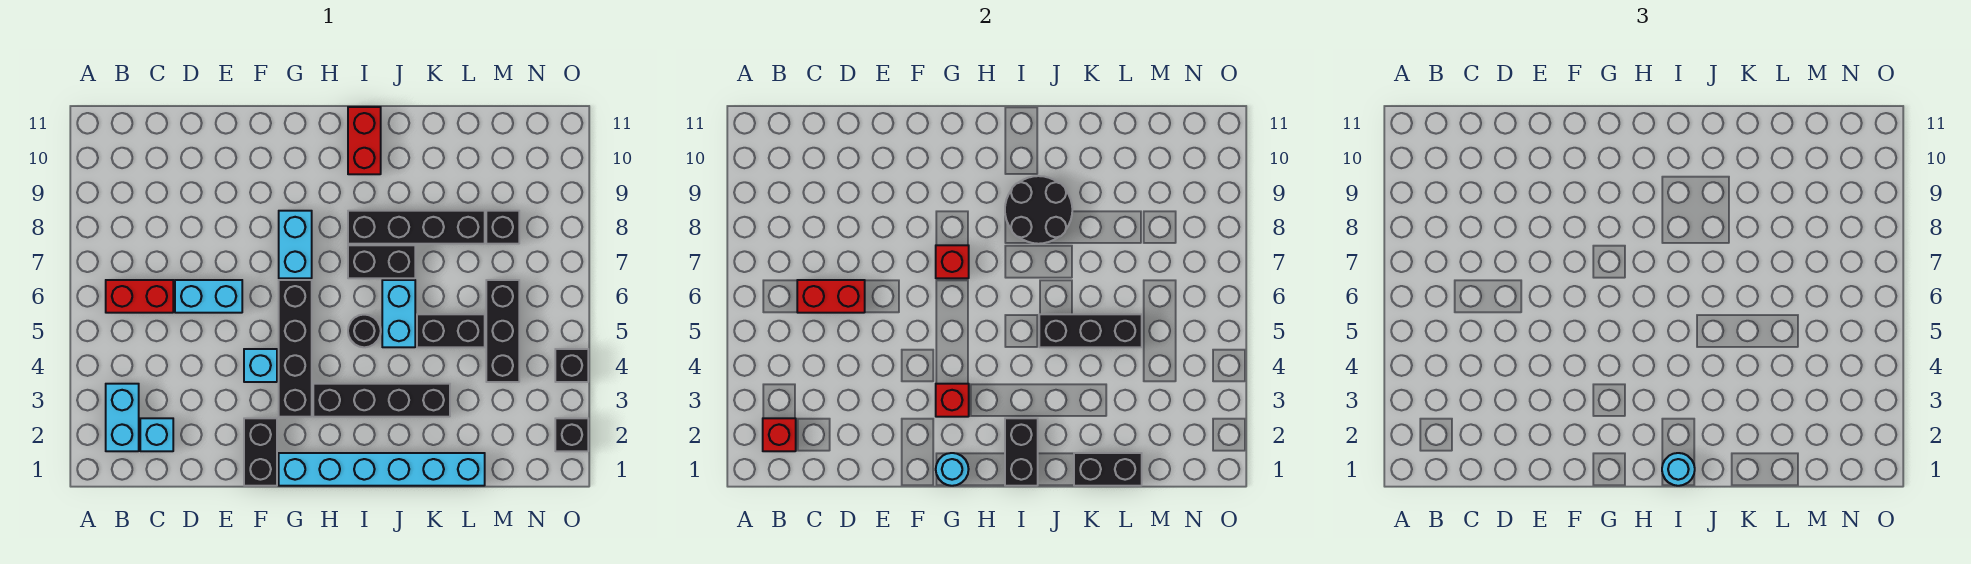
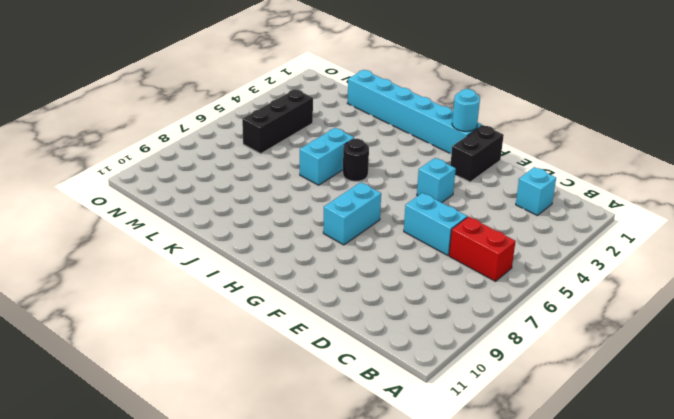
none -> cyan 1x2 brick [106,384,139,451]
none -> black 1x4 brick [279,280,312,417]
none -> black 1x4 brick [313,384,450,417]
none -> black 1x2 brick [348,245,415,278]

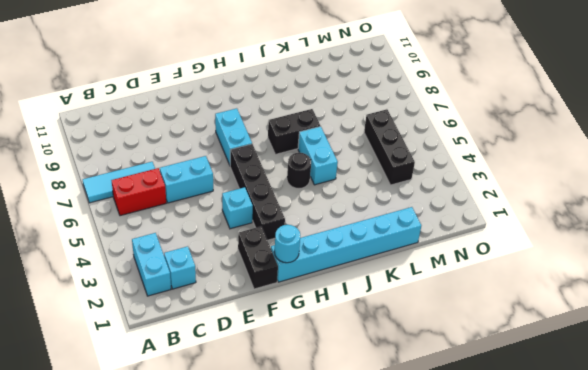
cyan 1x3 tile [83,162,155,203] -> none
none -> black 1x4 brick [313,384,450,417]
none -> black 1x4 brick [348,211,485,244]
none -> red 1x2 brick [348,107,381,174]
none -> black 1x2 brick [417,314,485,347]

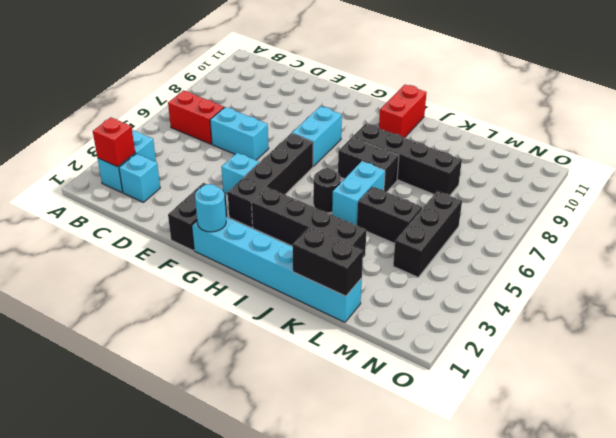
none -> black 1x1 brick [486,211,519,244]
none -> black 1x1 brick [555,418,588,451]
none -> black 1x1 brick [555,349,588,382]
none -> red 1x2 brick [797,280,865,313]

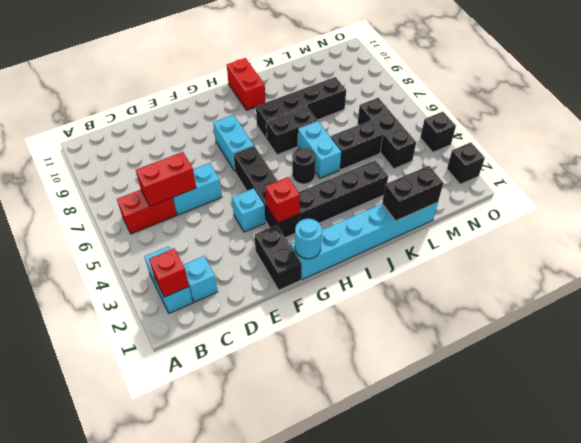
none -> black 1x1 brick [486,211,519,244]
none -> red 1x1 brick [936,245,969,278]
none -> black 1x2 brick [1005,418,1038,486]
none -> black 2x2 round brick [1005,176,1072,244]

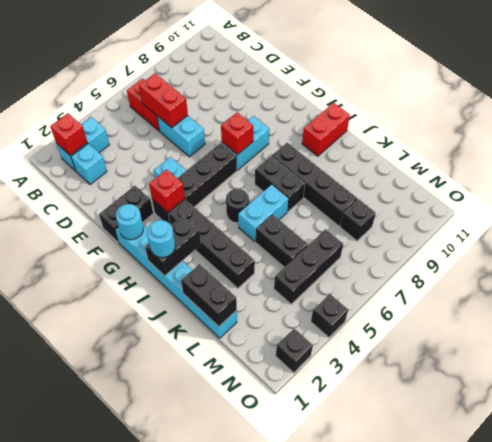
none -> black 2x2 round brick [1005,176,1072,244]
none -> black 1x3 brick [1039,314,1142,347]

